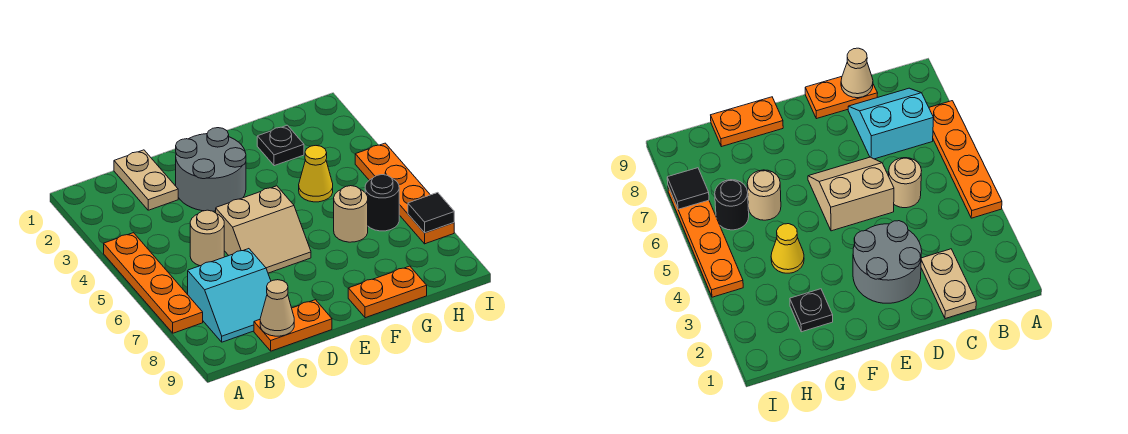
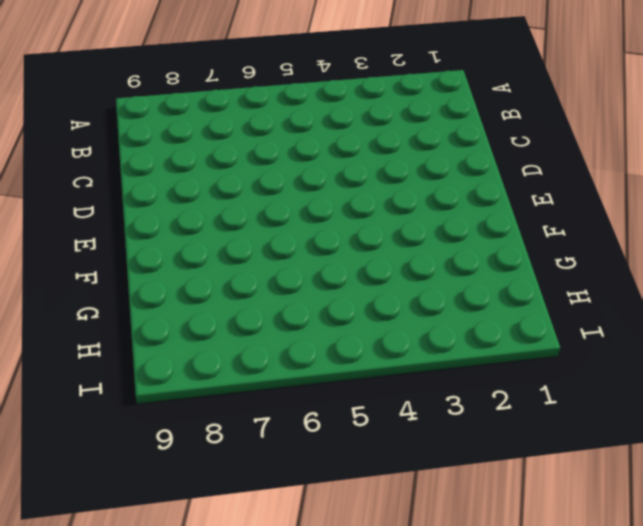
none -> orange 1x4 plate [104,233,203,333]
none -> cyan 2x2 slope [188,249,271,342]
none -> tan 1x2 plate [114,150,178,210]

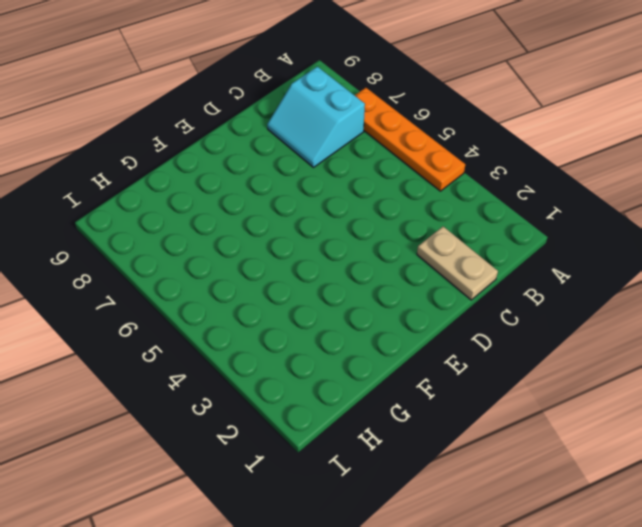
cyan 2x2 slope [267,67,365,167] -> cyan 2x2 slope turned to [188,249,271,342]
none -> tan 1x1 round brick [190,210,224,266]
none -> orange 1x2 plate [254,300,332,351]
none -> grey 2x2 round brick [176,128,246,211]

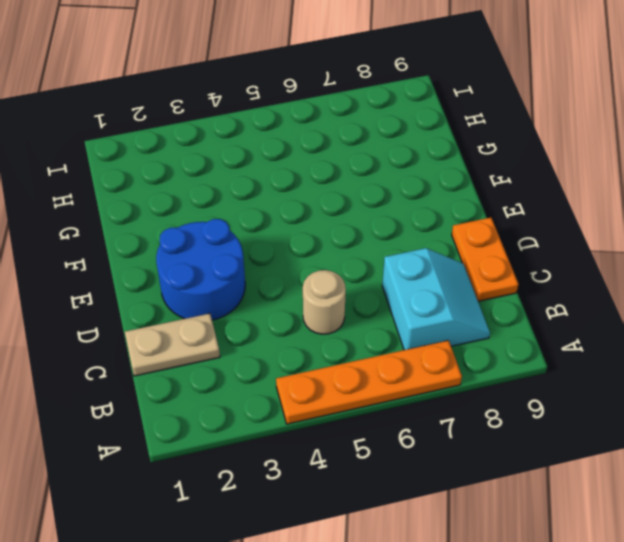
blue 2x2 round brick [156,219,245,320] -> grey 2x2 round brick [176,128,246,211]
none -> tan 2x2 slope [216,186,311,273]
none -> orange 1x2 plate [348,266,427,318]
none -> black 1x1 plate [257,125,304,166]

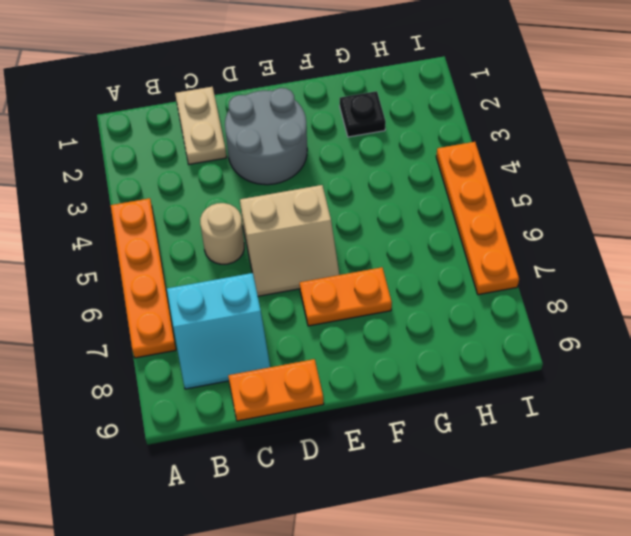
orange 1x2 plate [300,267,392,326] -> orange 1x2 plate moved to [348,266,427,318]
none -> yellow 1x1 cone [299,146,333,202]
none -> tan 1x1 round brick [334,186,368,242]
none -> black 1x1 round brick [365,175,399,231]

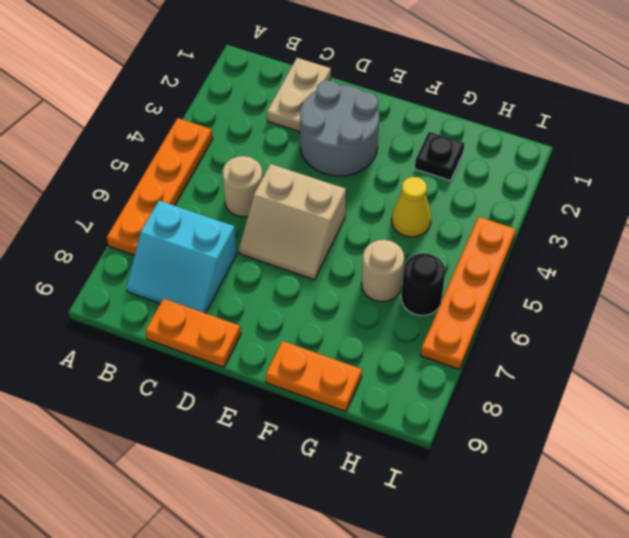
none -> tan 1x1 cone [260,280,294,336]
none -> black 1x1 tile [408,193,454,233]

